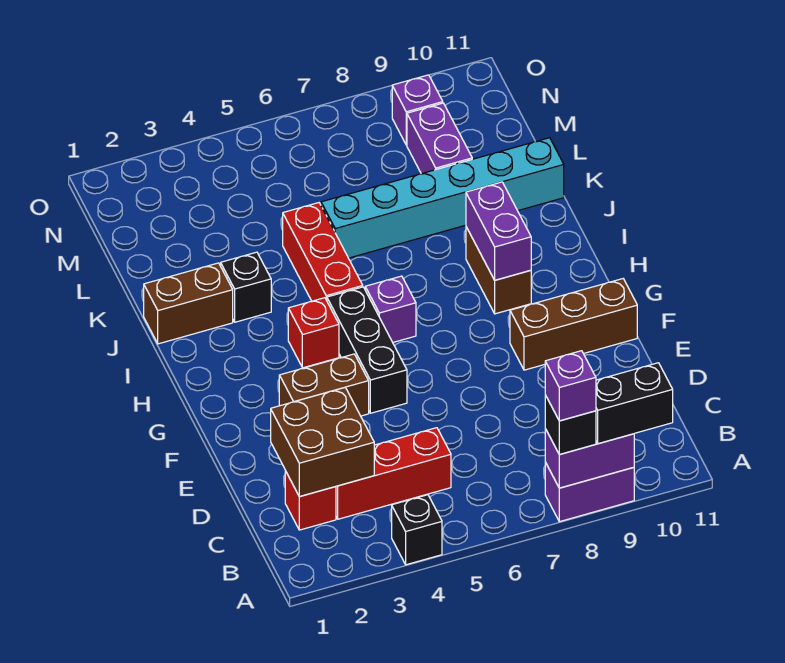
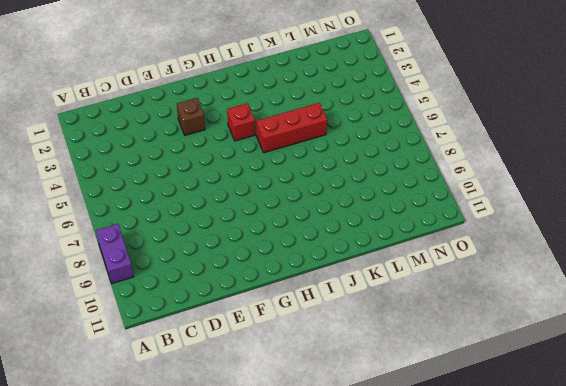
brown 1x1 brick [177,98,205,135] -> brown 1x2 brick [279,354,369,416]
none -> black 1x1 brick [392,495,442,565]
none -> red 1x1 brick [285,471,336,530]
none -> red 1x3 brick [336,428,451,519]

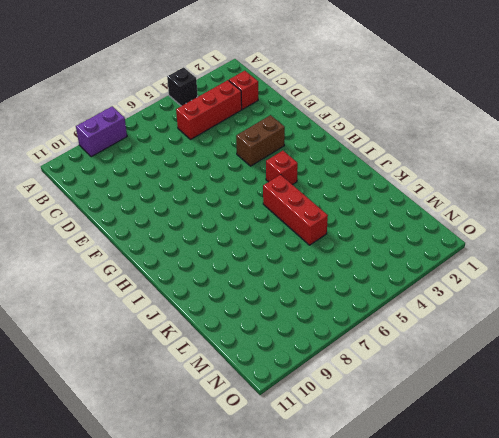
none -> black 1x3 brick [327,287,407,413]
none -> brown 1x3 brick [510,279,637,370]
none -> purple 1x1 brick [365,276,416,342]

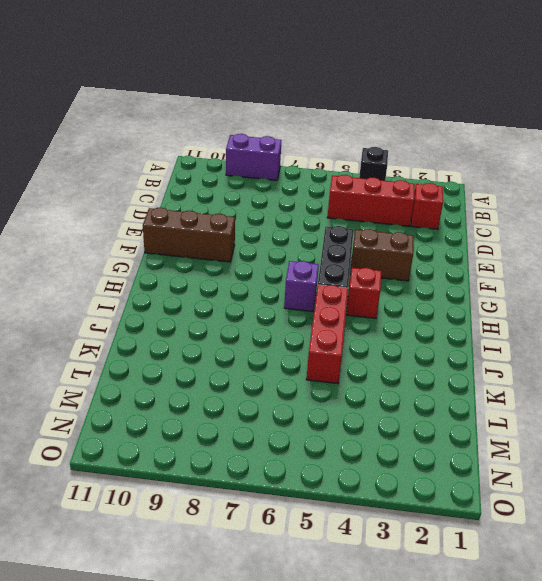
none -> brown 1x2 brick [466,227,531,314]
none -> brown 1x2 brick [144,263,233,344]
none -> black 1x1 brick [221,252,271,322]

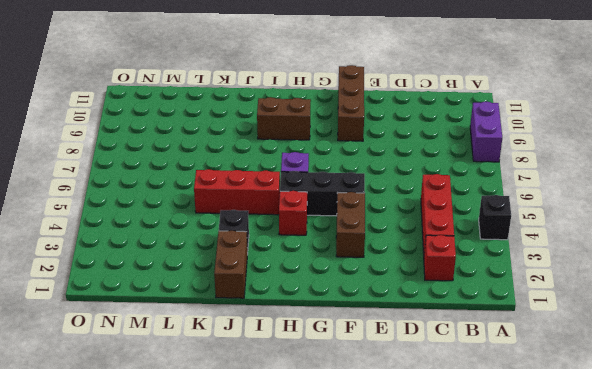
none -> cyan 1x6 brick [321,138,564,258]
none -> purple 1x2 brick [407,103,472,174]
none -> purple 1x1 brick [392,75,443,145]

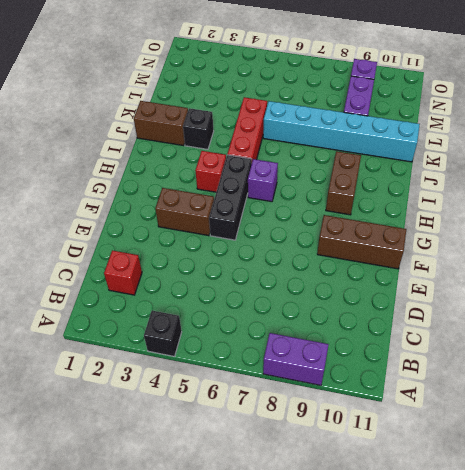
none -> red 1x3 brick [336,428,451,519]
none -> purple 1x2 brick [545,429,634,488]
none -> brown 2x2 brick [271,387,374,497]

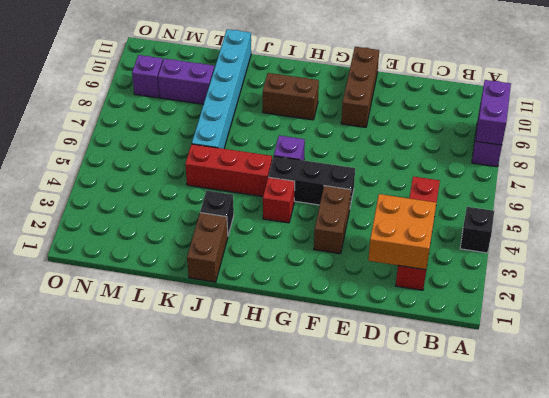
orange 2x2 brick [368,194,436,270] -> brown 2x2 brick [271,387,374,497]
none -> purple 1x2 brick [466,182,531,280]
none -> black 1x1 brick [545,395,596,454]
none -> black 1x2 brick [596,363,673,444]

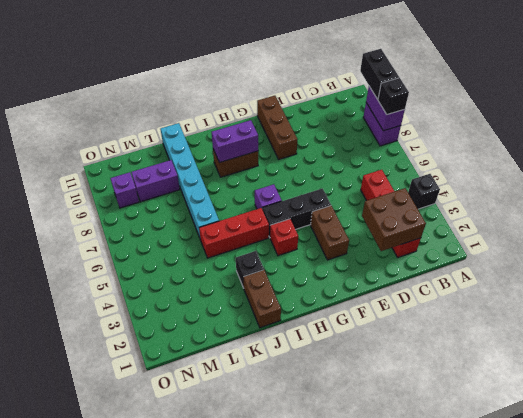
none -> purple 1x1 brick [545,351,596,421]

